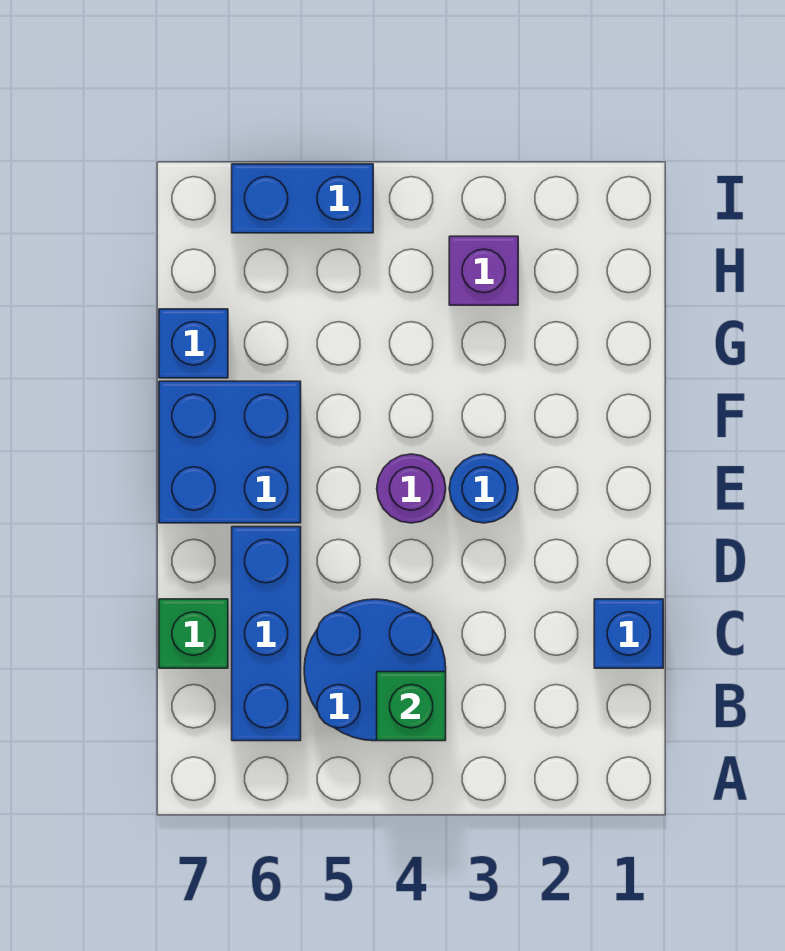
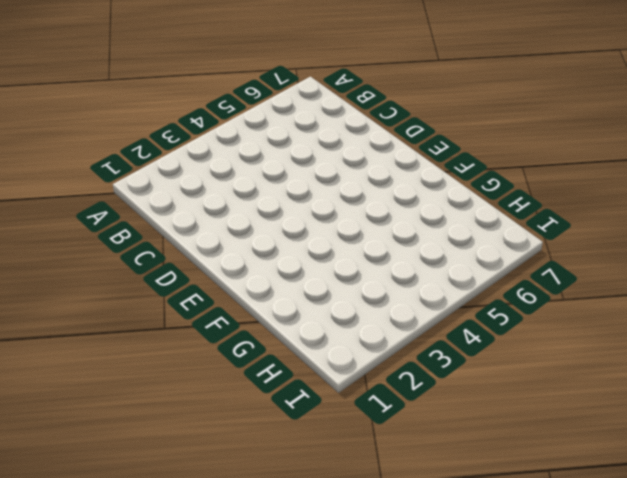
none -> blue 2x2 round brick [304,599,446,741]
none -> blue 1x3 brick [232,527,301,741]

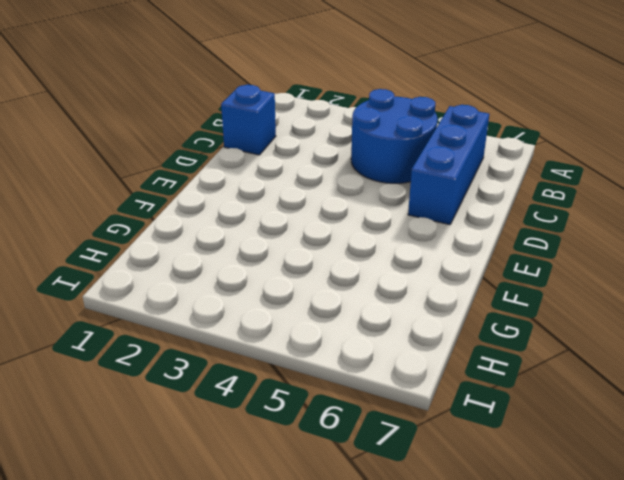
none -> green 1x1 brick [159,599,228,668]
none -> blue 1x1 round brick [449,454,518,523]

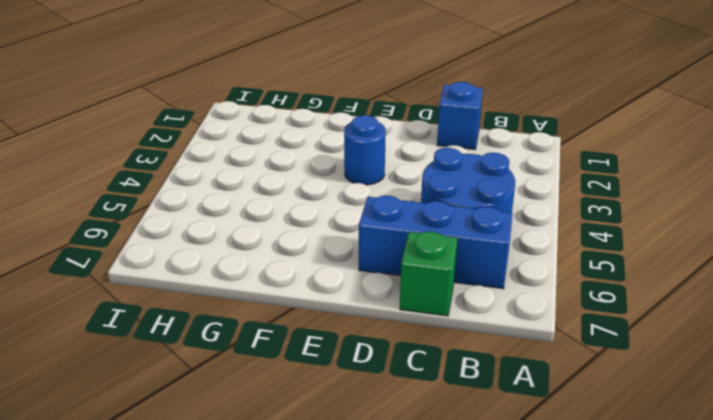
none -> purple 1x1 round brick [377,454,446,523]
none -> blue 2x2 brick [159,381,301,523]

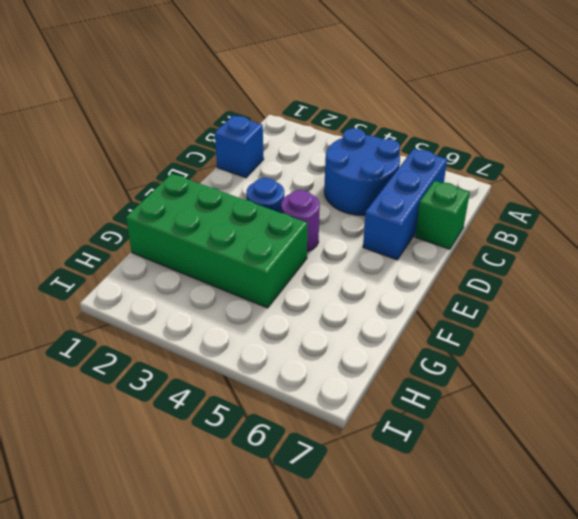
green 2x4 brick [126,174,308,308] -> none
none -> blue 2x2 brick [159,381,301,523]
none -> blue 1x1 brick [159,309,228,378]

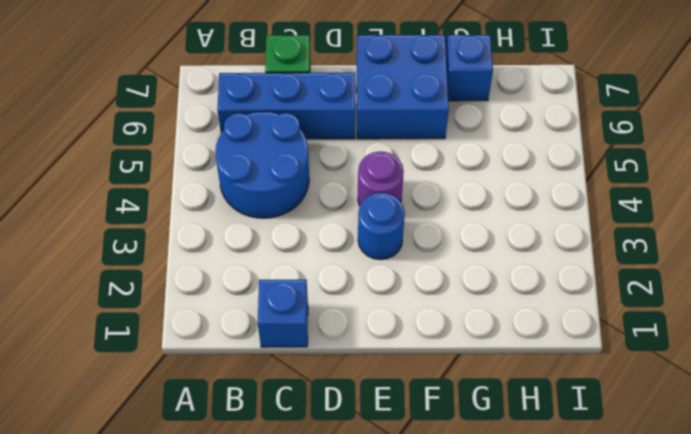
none -> purple 1x1 brick [449,236,518,305]
none -> blue 1x2 brick [232,164,373,233]

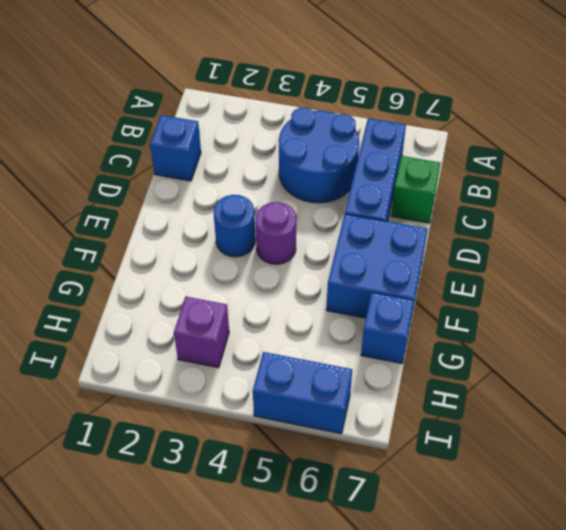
none -> green 1x1 brick [377,672,446,741]

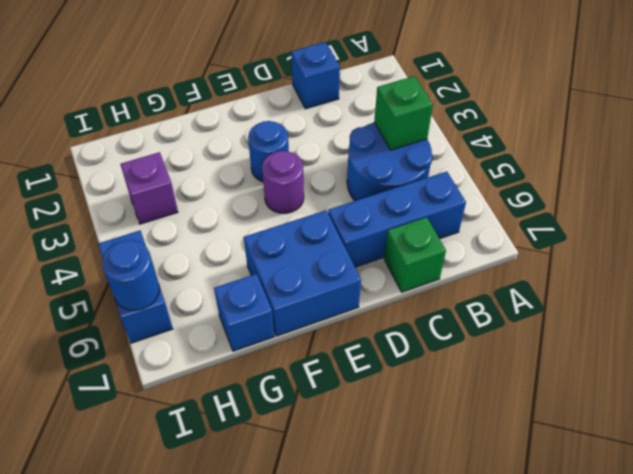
blue 1x1 round brick [102,240,160,310] -> none

